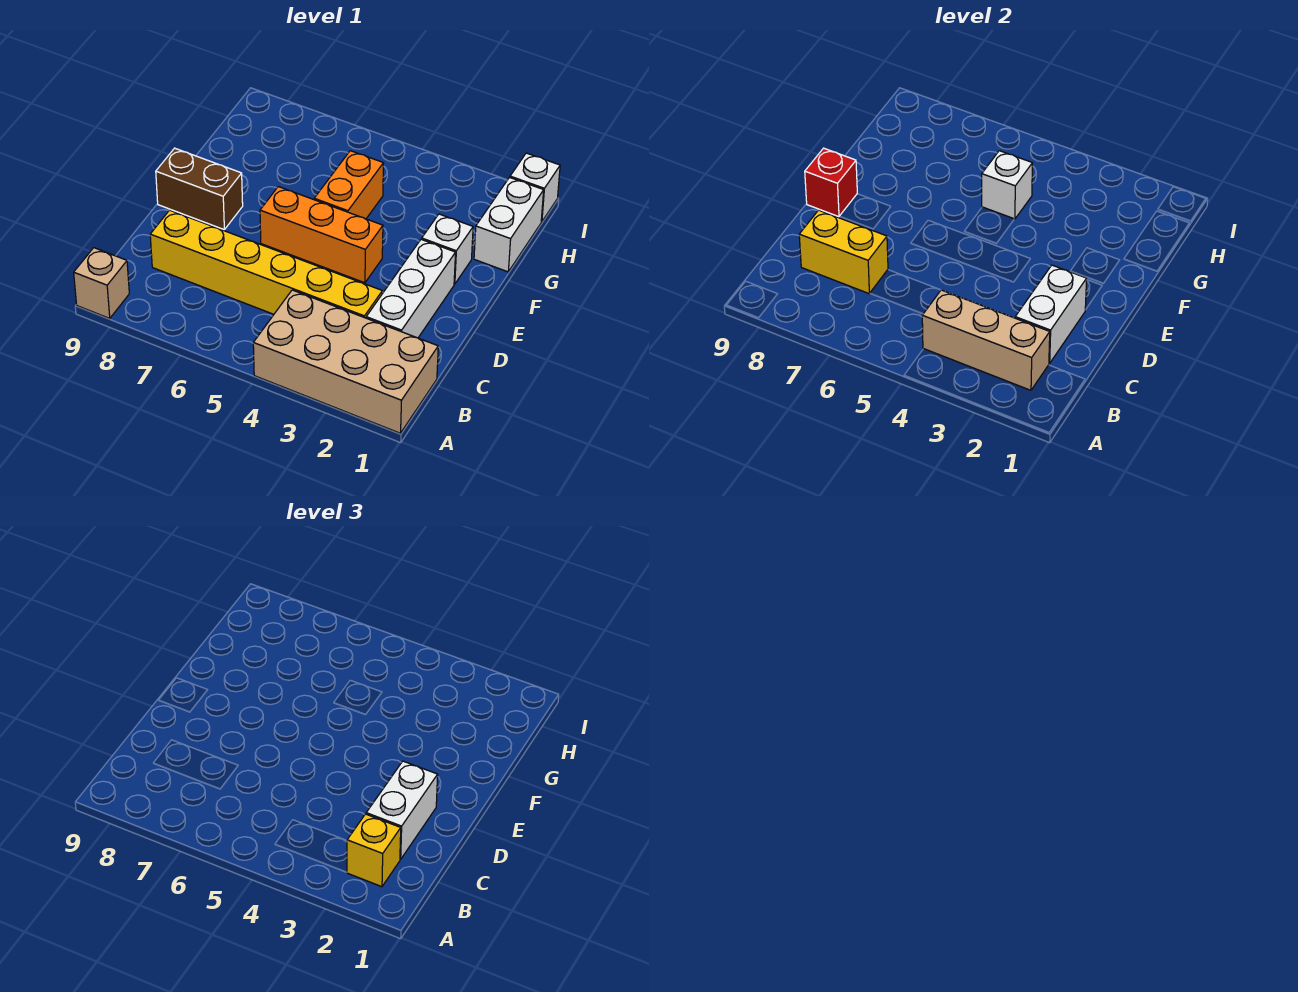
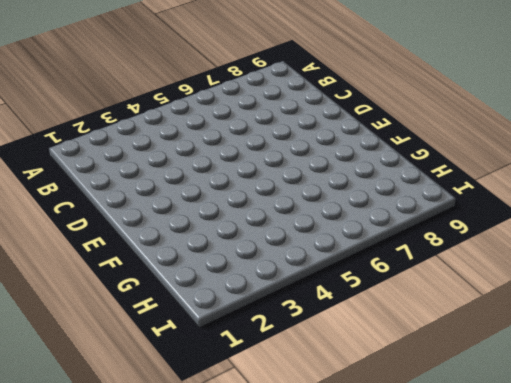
none -> tan 2x4 brick [253,290,438,433]
none -> tan 1x1 brick [74,248,129,318]
none -> white 1x3 brick [366,239,456,338]

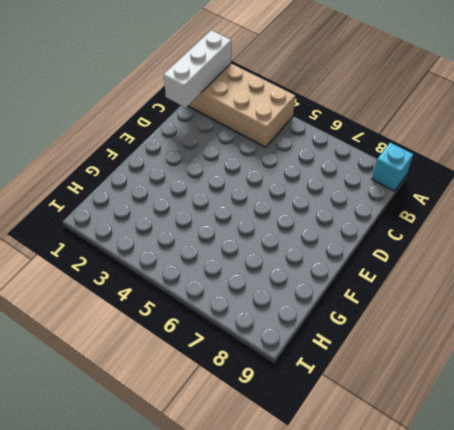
white 1x3 brick [164,30,231,108] -> white 1x3 brick moved to [366,239,456,338]
cyan 1x1 brick [372,143,413,191] -> tan 1x1 brick [74,248,129,318]
none -> yellow 1x6 brick [150,210,382,318]
none -> orange 1x3 brick [260,187,383,283]
none -> brown 1x2 brick [156,148,243,229]

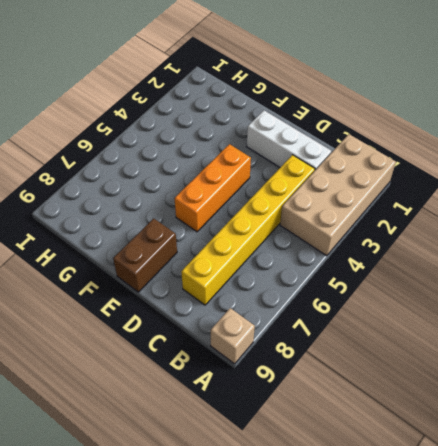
none -> white 1x1 brick [422,214,473,284]
none -> orange 1x2 brick [314,151,383,219]
none -> white 1x2 brick [474,177,544,272]

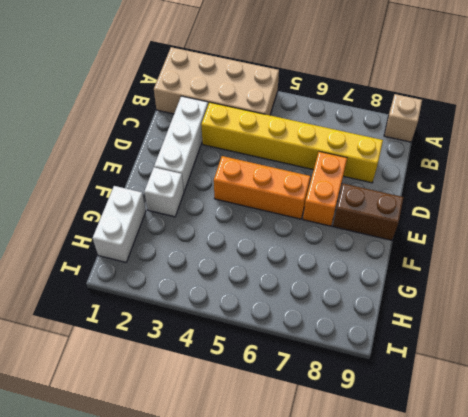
orange 1x2 brick [303,152,347,226] -> orange 1x2 brick moved to [314,151,383,219]
none -> white 1x1 brick [510,153,560,222]
none -> tan 1x3 brick [922,290,1050,390]
none -> white 1x2 brick [1015,265,1087,363]

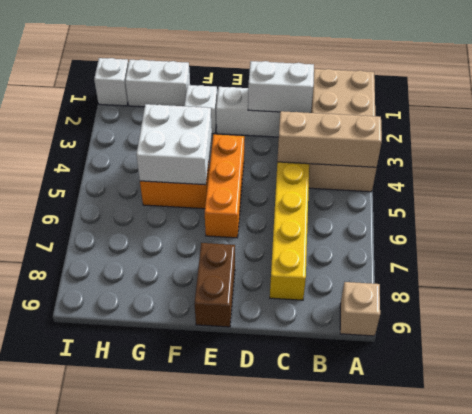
tan 1x3 brick [277,111,382,167] -> tan 1x3 brick turned to [922,290,1050,390]
white 2x2 brick [136,104,212,185] -> white 1x1 brick [982,151,1032,219]
none -> yellow 1x2 brick [799,210,888,294]
none -> red 1x1 brick [805,148,857,217]
none -> yellow 1x1 brick [347,814,401,887]

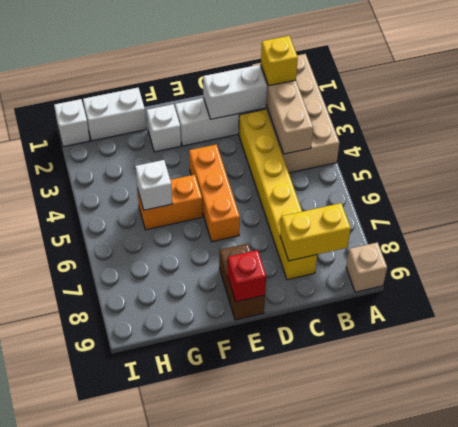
yellow 1x2 brick [280,203,351,261] -> yellow 1x2 brick turned to [799,210,888,294]
none -> white 1x2 brick [366,761,438,859]

